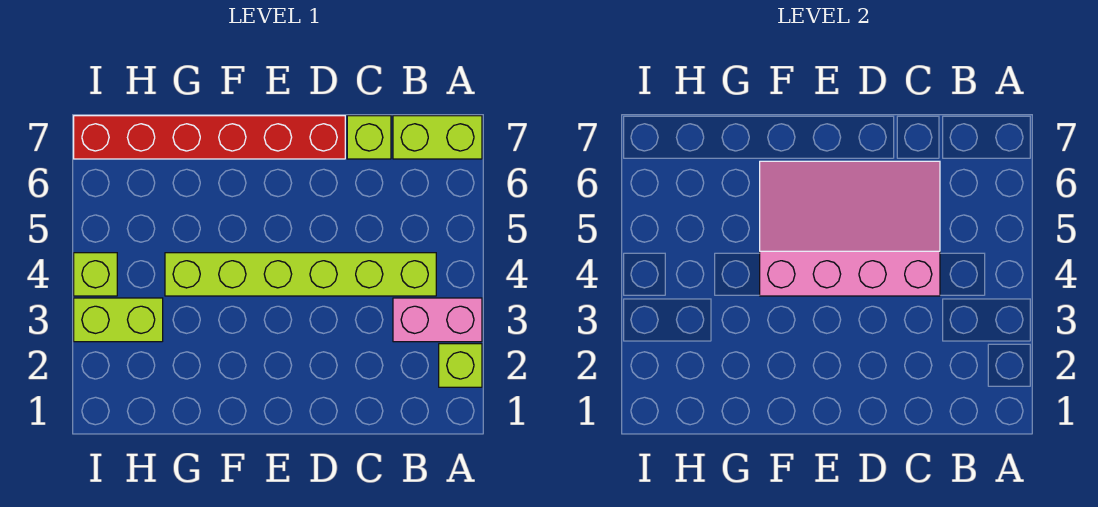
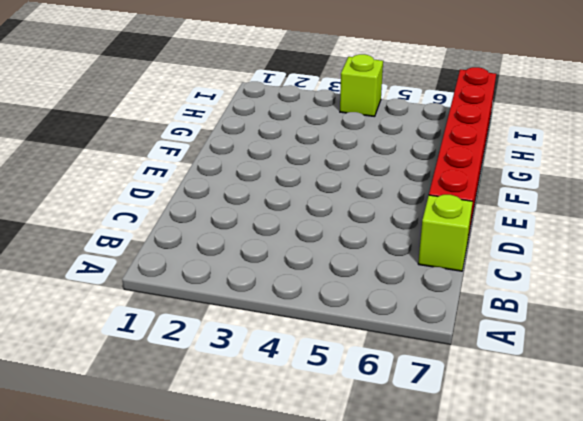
none -> lime 1x1 brick [439,344,482,387]
none -> pink 1x2 brick [393,298,482,342]

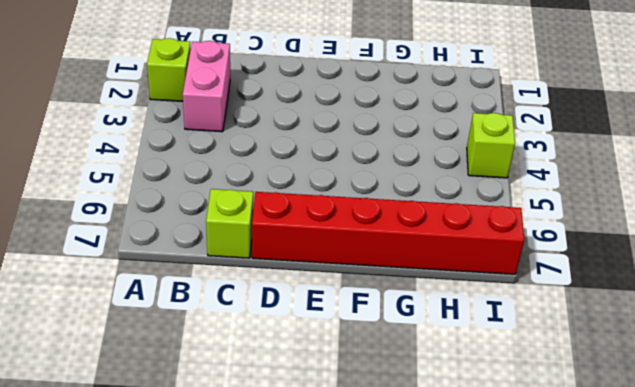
pink 1x2 brick [183,41,230,132] -> pink 1x2 brick turned to [393,298,482,342]
none -> lime 1x2 brick [393,116,482,159]
none -> lime 1x6 brick [165,253,436,296]

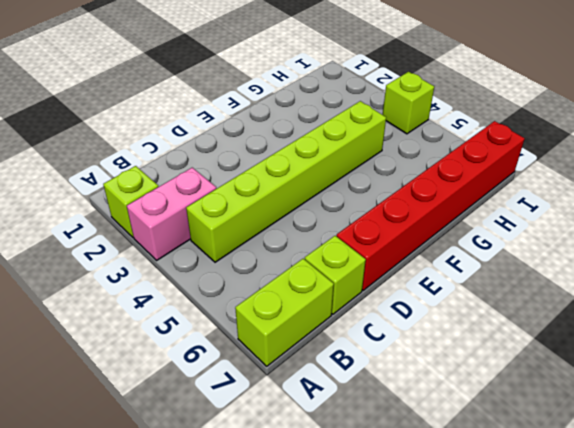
none -> lime 1x2 brick [74,298,163,342]
none -> pink 3x4 slope [760,161,940,296]

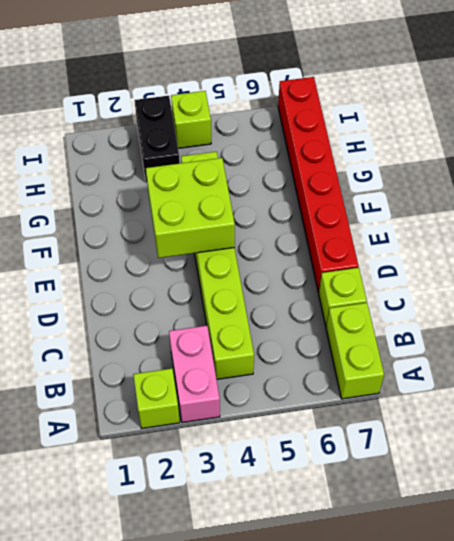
lime 2x2 brick [146,158,235,258] -> pink 3x4 slope [760,161,940,296]
black 1x2 brick [134,96,180,184] -> lime 1x2 brick [74,298,163,342]

